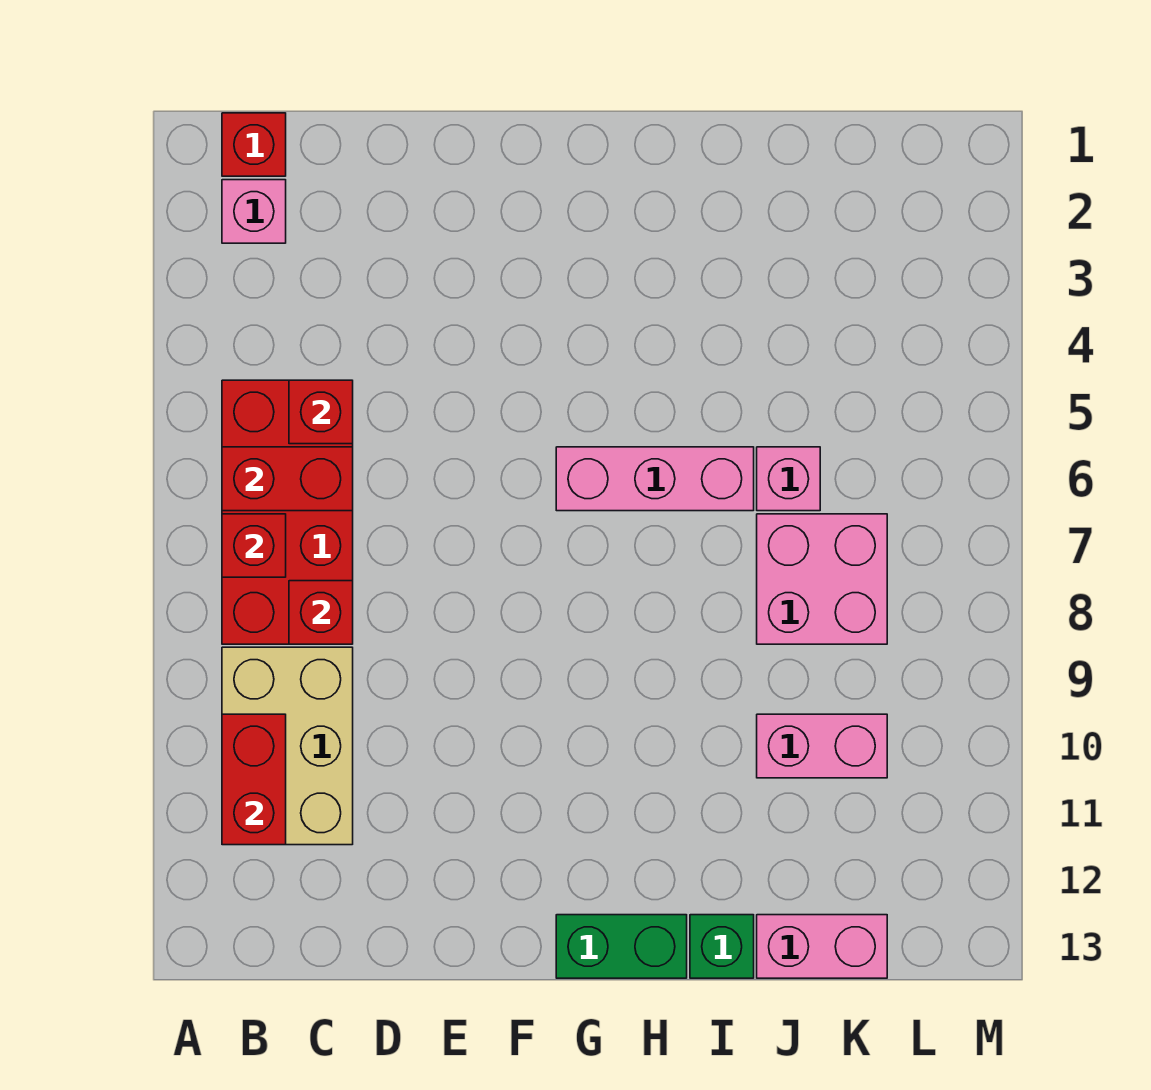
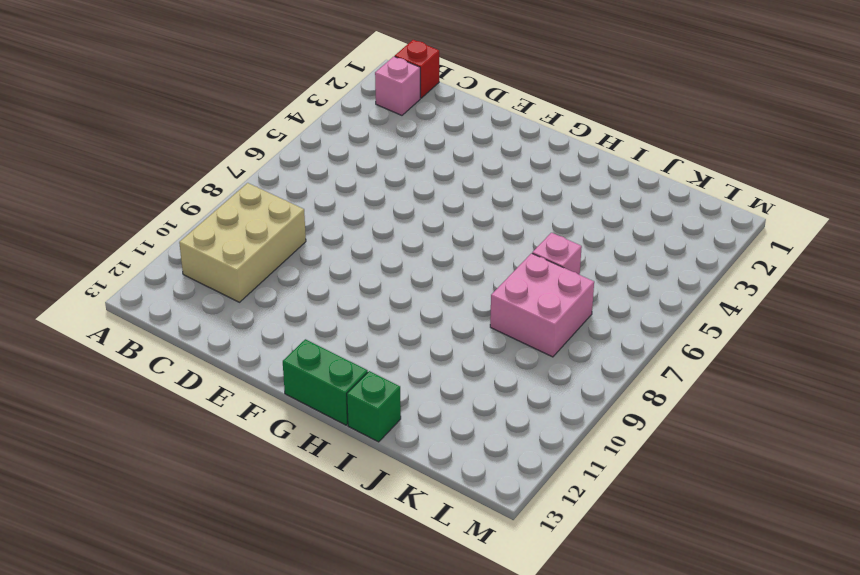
none -> red 2x4 brick [222,380,353,644]
none -> pink 1x3 brick [556,447,754,511]
none -> pink 1x2 brick [757,714,887,778]

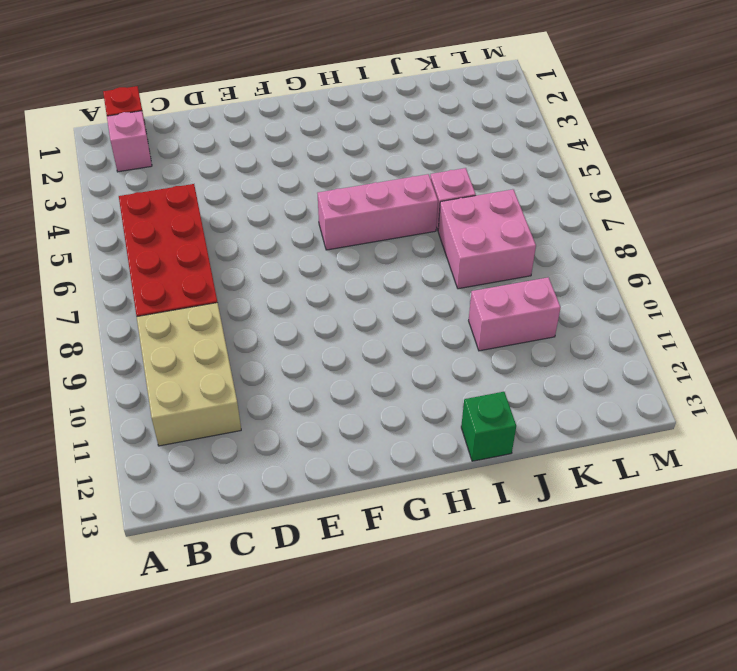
none -> green 1x2 brick [556,915,687,978]
none -> pink 1x2 brick [757,915,887,978]
none -> red 1x2 brick [222,447,353,511]

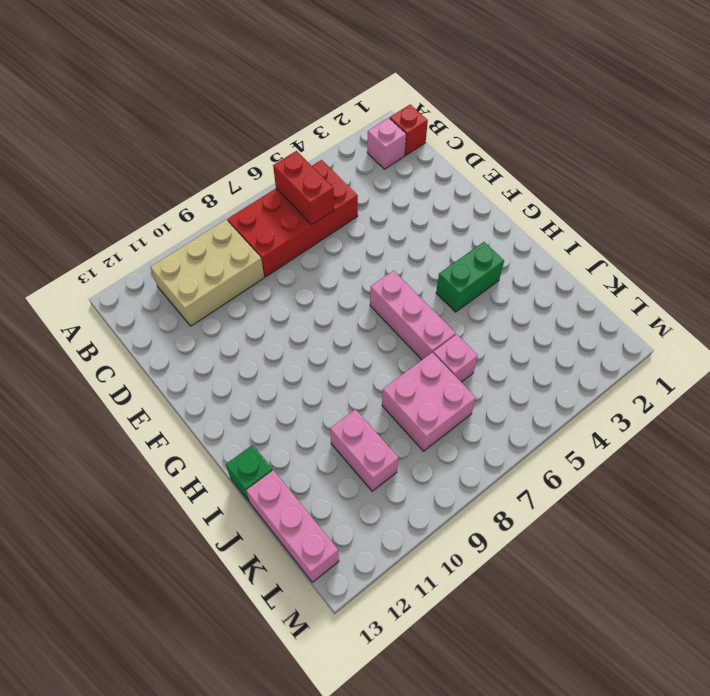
green 1x2 brick [436,242,504,312] -> green 1x2 brick turned to [556,915,687,978]
pink 1x3 brick [246,470,339,582] -> pink 1x2 brick [757,915,887,978]
none -> red 1x1 brick [222,514,286,577]
none -> red 1x2 brick [222,714,286,845]
none -> red 1x1 brick [289,380,353,444]

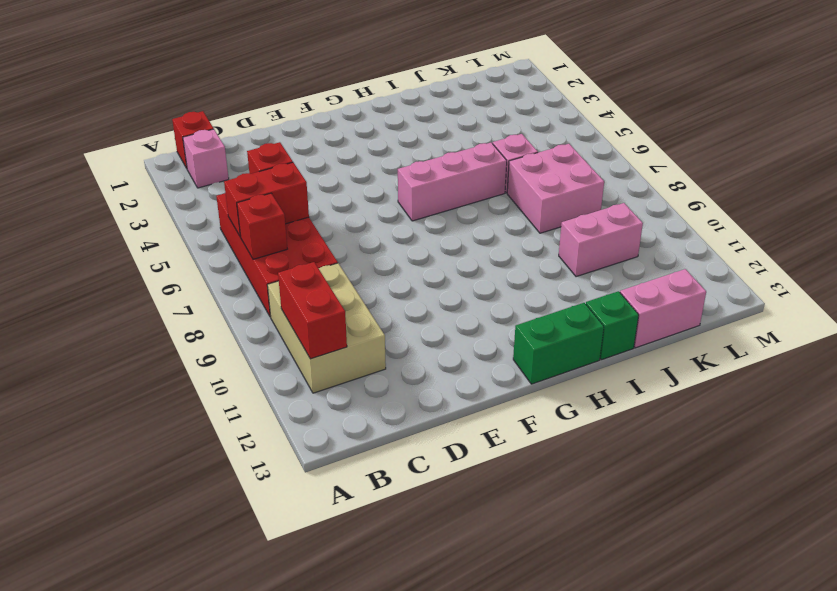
none -> red 1x1 brick [289,581,353,644]

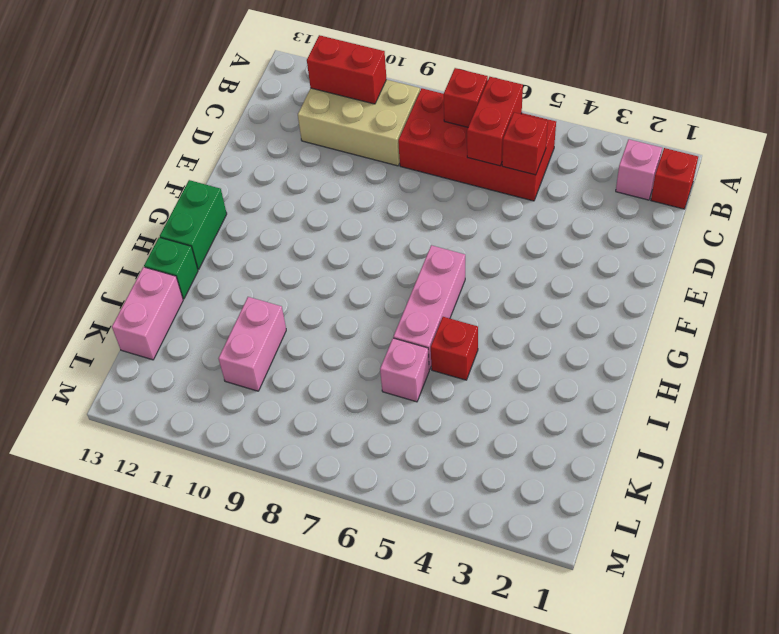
red 1x1 brick [431,317,478,380] -> red 1x1 brick moved to [289,581,353,644]
none -> pink 2x2 brick [757,514,887,644]

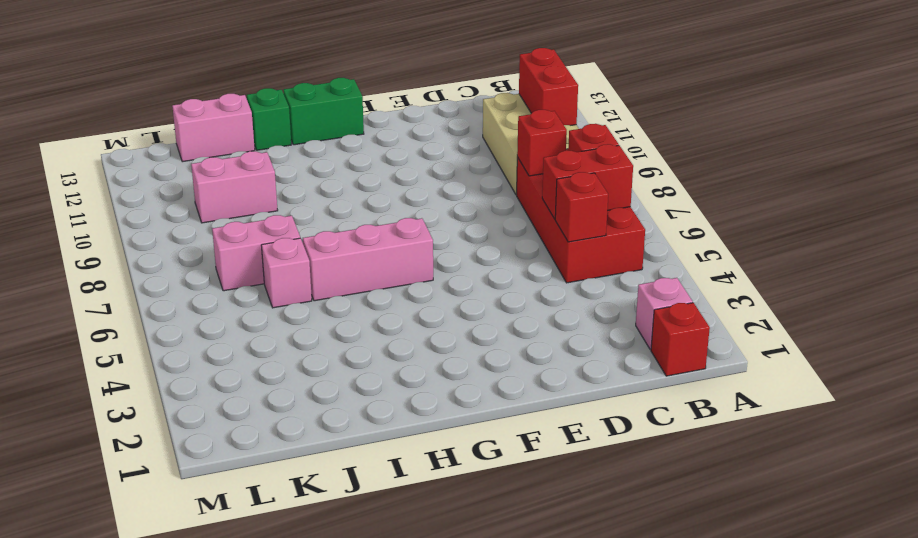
pink 1x2 brick [212,215,300,291] -> pink 2x2 brick [757,514,887,644]

